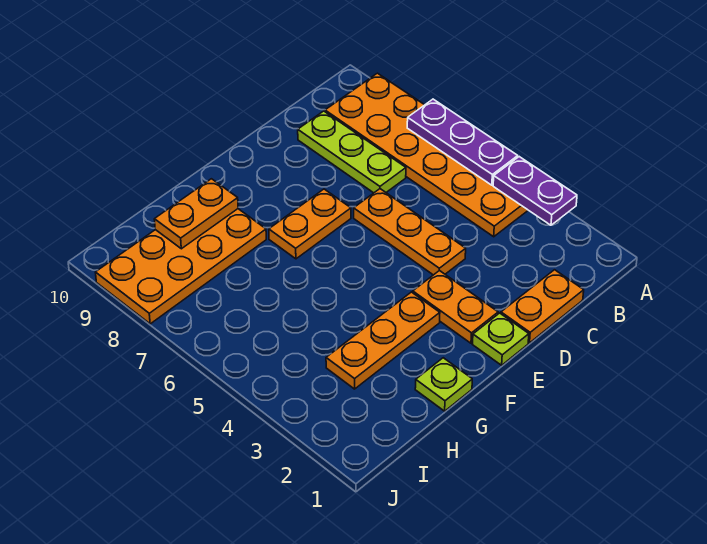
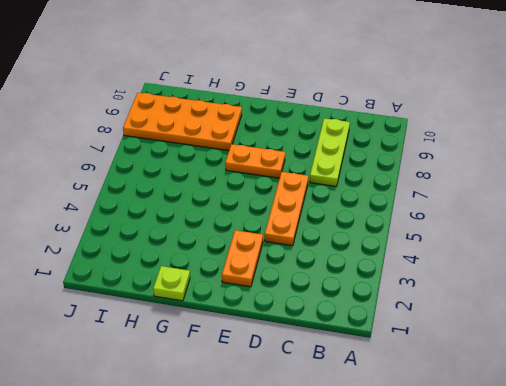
none -> orange 2x6 plate [325,73,528,237]
none -> orange 1x2 plate [501,270,584,343]
none -> lime 1x1 plate [473,313,529,365]

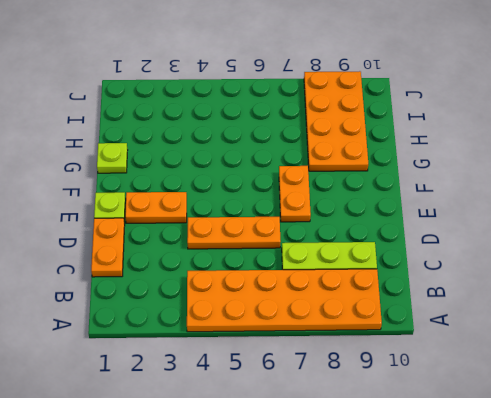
none -> orange 1x3 plate [326,292,440,389]
none -> purple 1x2 plate [493,157,577,225]
none -> purple 1x3 plate [407,99,518,185]

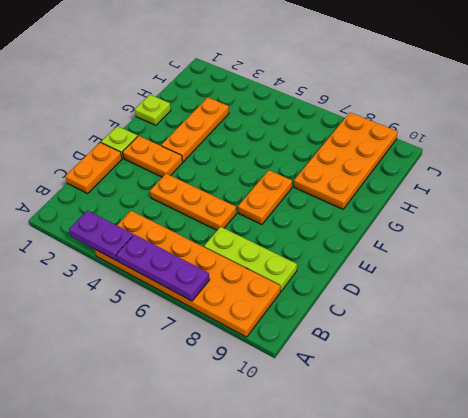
none -> orange 1x2 plate [154,179,238,249]

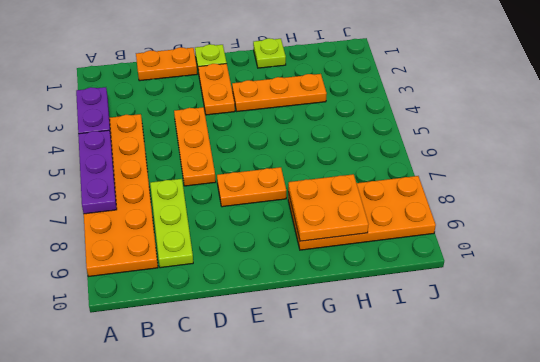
orange 2x2 plate [288,174,369,241] -> orange 1x2 plate [154,179,238,249]

